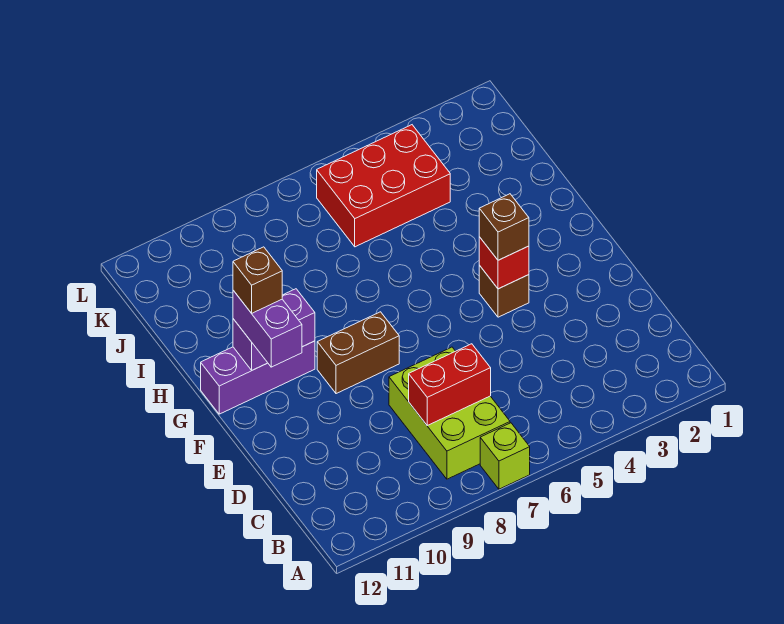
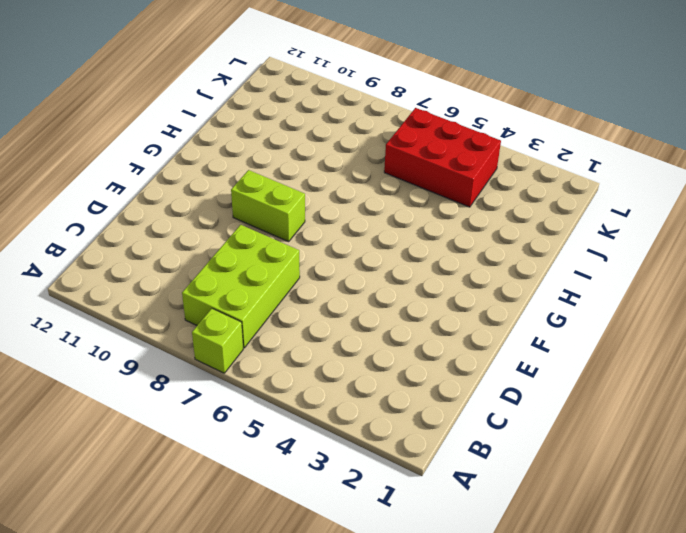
lime 1x2 brick [231,170,305,242] -> brown 1x2 brick [317,312,399,394]
none -> brown 1x1 brick [479,265,529,317]
none -> purple 1x3 brick [201,341,315,414]
none -> red 1x2 brick [409,344,491,425]

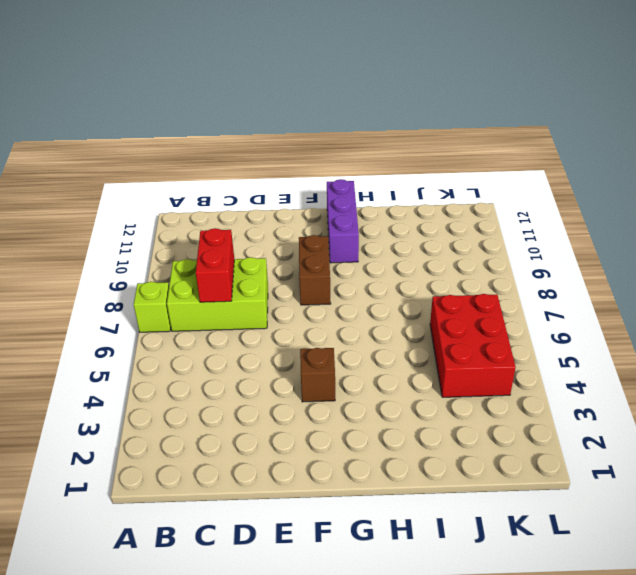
none -> red 1x1 brick [479,237,529,289]
none -> purple 1x2 brick [233,289,315,370]
none -> brown 1x1 brick [479,194,529,260]

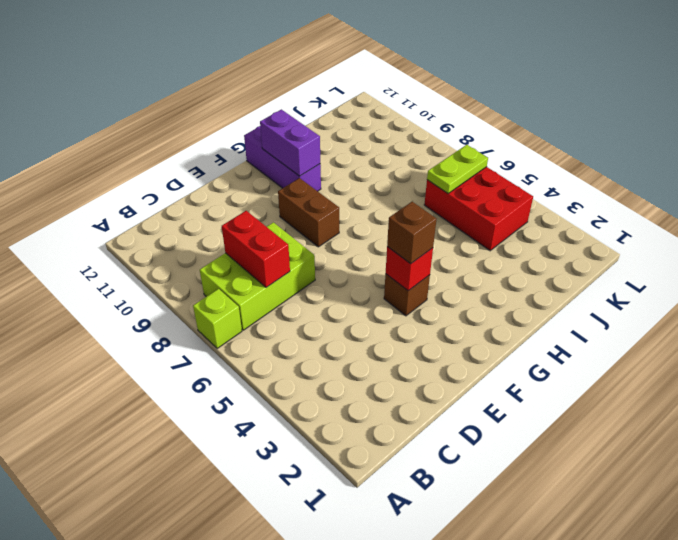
lime 1x2 plate [427,145,488,193] -> none
none -> purple 1x2 brick [233,290,302,367]
none -> brown 1x1 brick [233,247,282,313]

